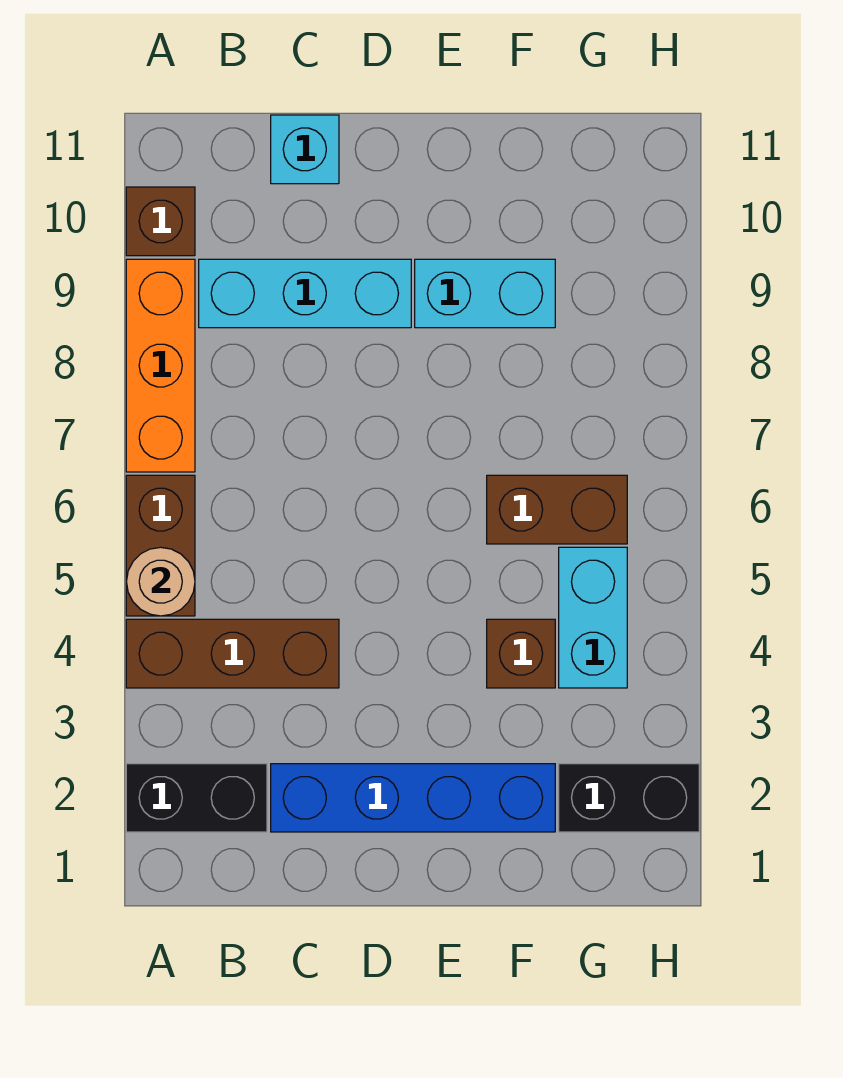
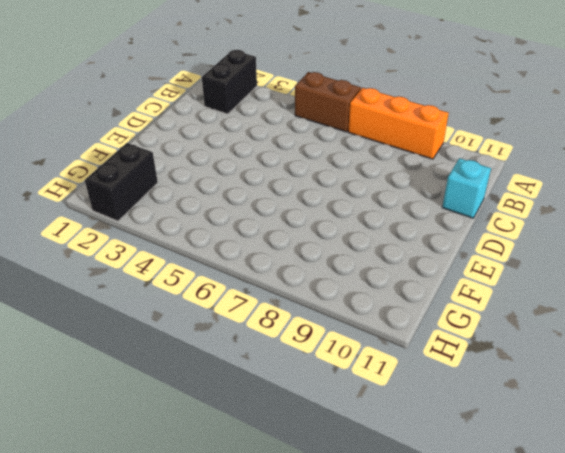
none -> brown 1x3 brick [126,619,339,688]
none -> brown 1x1 brick [126,187,195,256]
none -> cyan 1x3 brick [199,259,411,328]

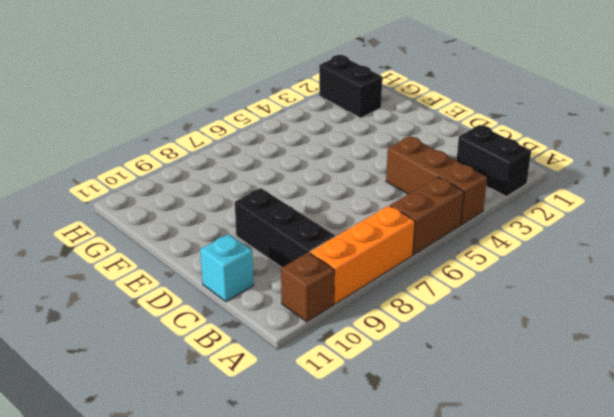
black 1x3 brick [235,188,335,267] -> cyan 1x3 brick [199,259,411,328]
none -> blue 1x4 brick [271,764,555,832]
none -> cyan 1x2 brick [415,259,555,328]
none -> brown 1x1 brick [487,619,555,688]

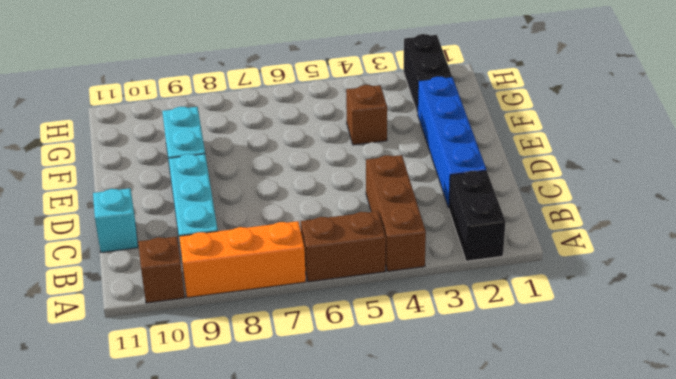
none -> brown 1x2 brick [487,475,627,544]
none -> cyan 1x2 brick [559,547,627,688]
none -> tan 1x1 round brick [126,547,195,616]

